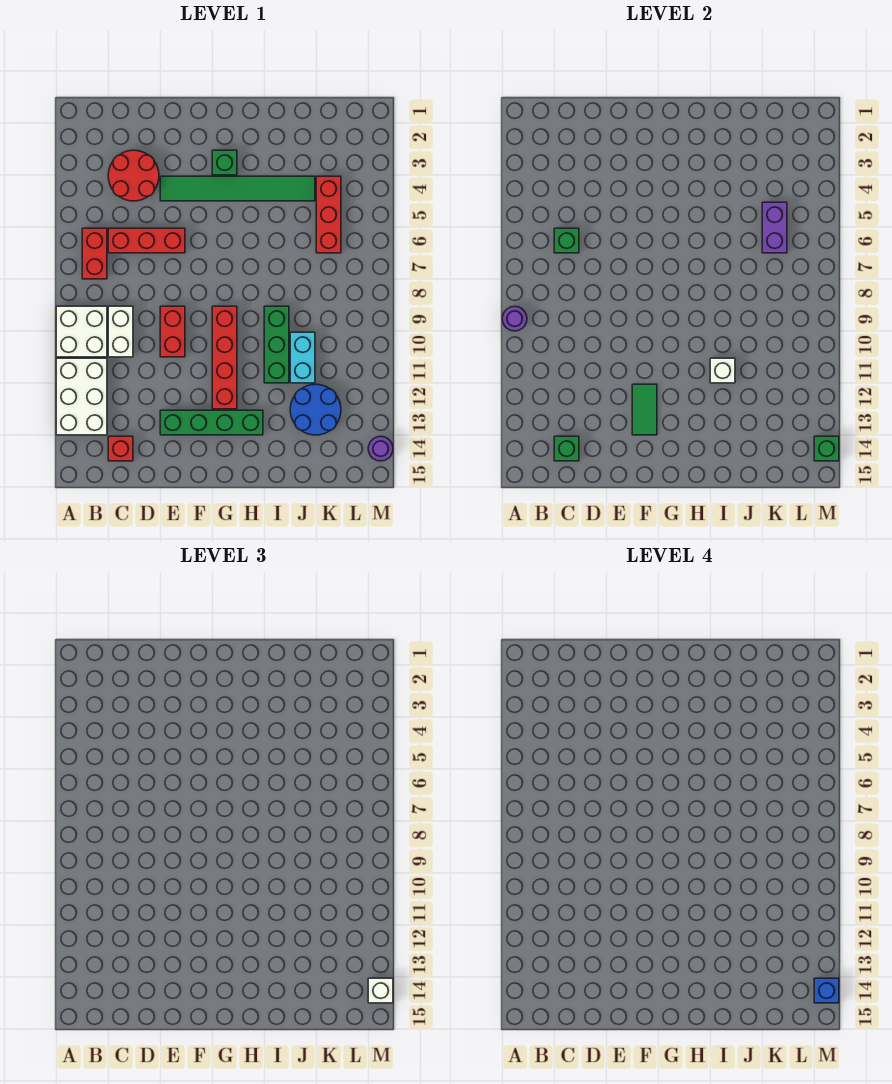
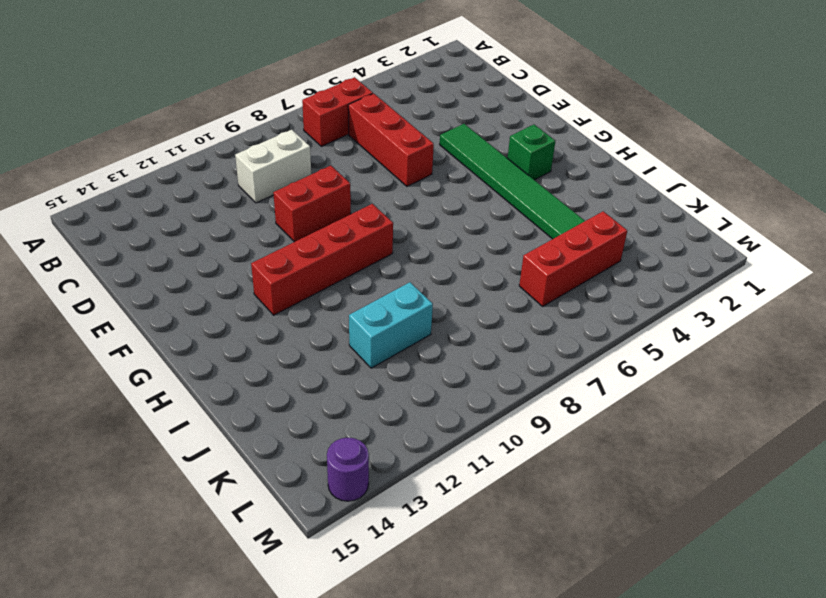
none -> white 2x2 brick [56,306,107,357]
none -> white 2x3 brick [56,358,107,435]
none -> red 2x2 round brick [108,150,159,201]

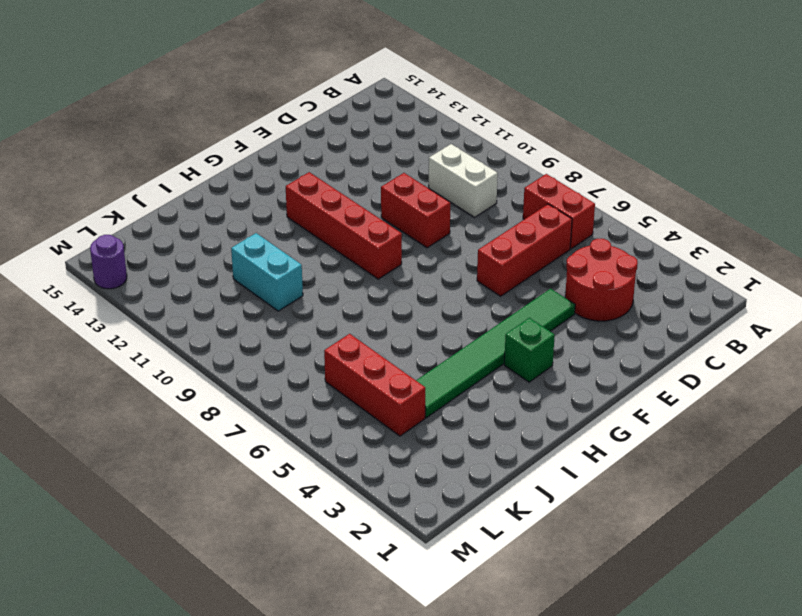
none -> white 2x2 brick [56,306,107,357]
none -> white 2x3 brick [56,358,107,435]
none -> red 1x1 brick [108,436,133,461]

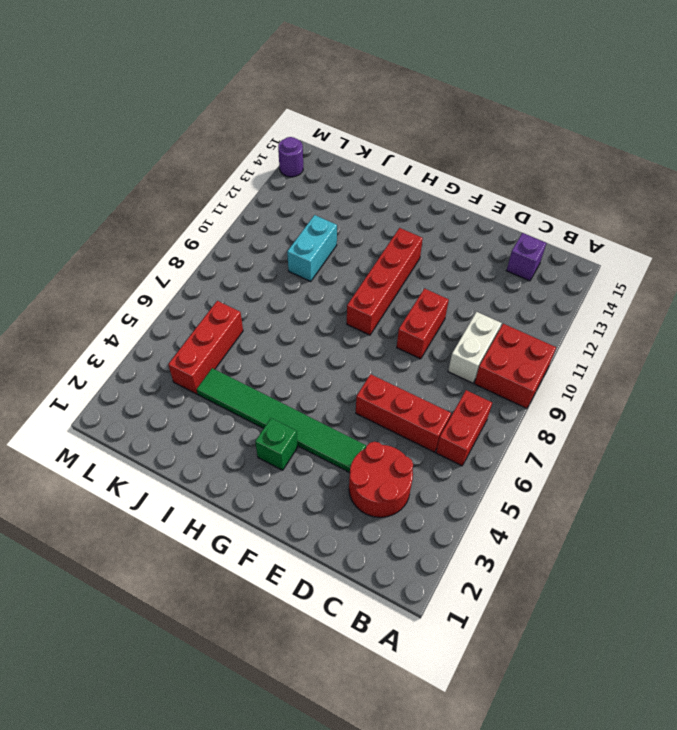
red 2x2 brick [475,324,556,408] -> white 2x2 brick [56,306,107,357]
purple 1x1 brick [506,233,546,281] -> red 1x1 brick [108,436,133,461]
none -> white 2x3 brick [56,358,107,435]
none -> green 1x4 brick [160,410,263,435]
none -> green 1x3 brick [264,306,289,383]

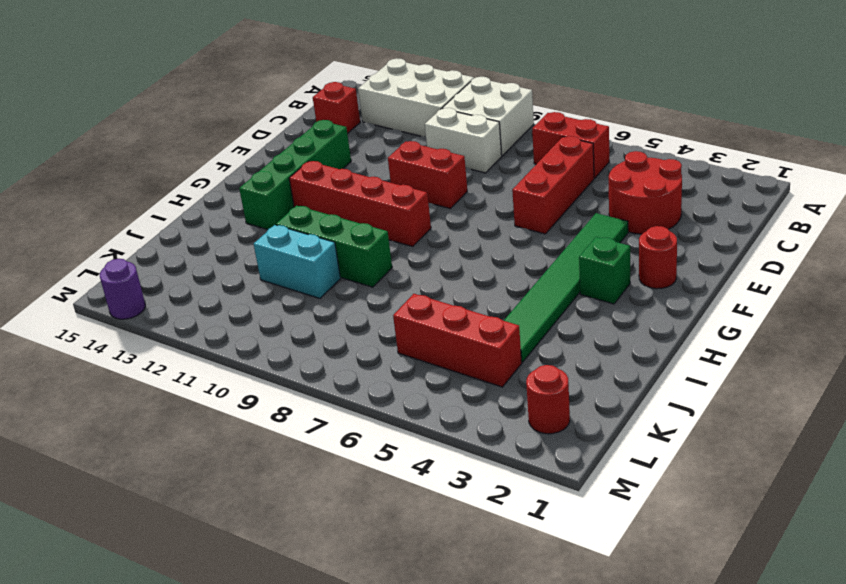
red 1x1 round brick [639,226,677,289] -> none
red 1x1 round brick [526,365,570,434] -> none
none -> blue 2x2 round brick [290,384,341,435]
none -> purple 1x1 round brick [502,306,527,331]
none -> green 1x1 brick [554,228,579,253]

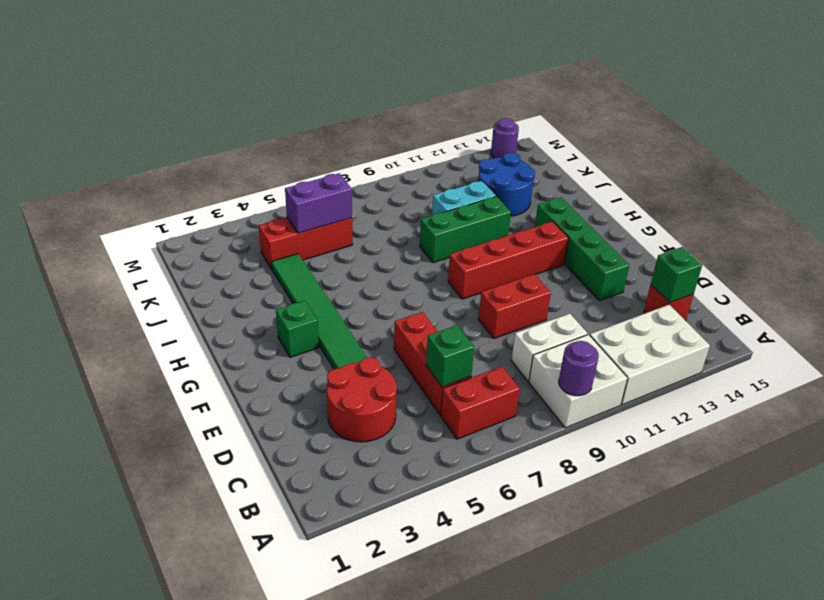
none -> green 1x2 tile [632,384,657,435]
none -> white 1x1 brick [710,358,735,383]
none -> green 1x1 brick [814,436,839,461]

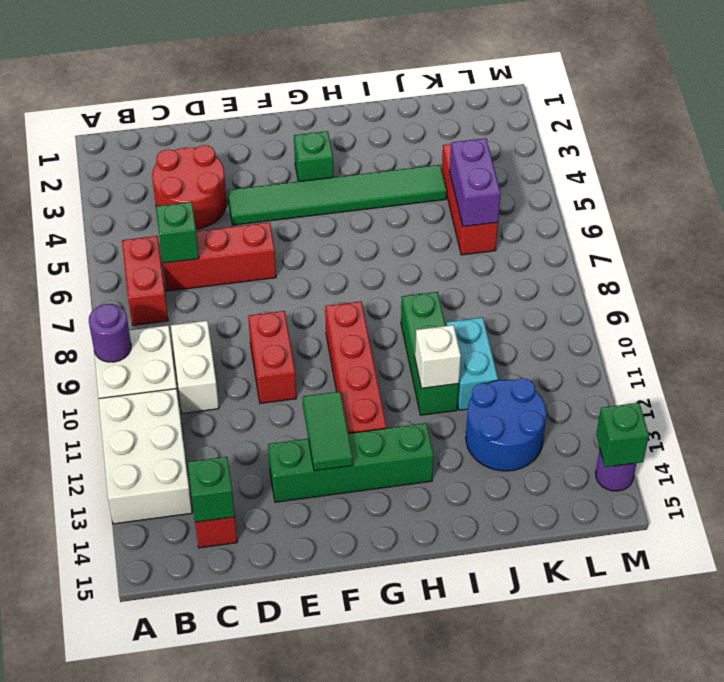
none -> white 1x1 brick [368,978,393,1003]
none -> blue 1x1 brick [814,978,839,1003]

